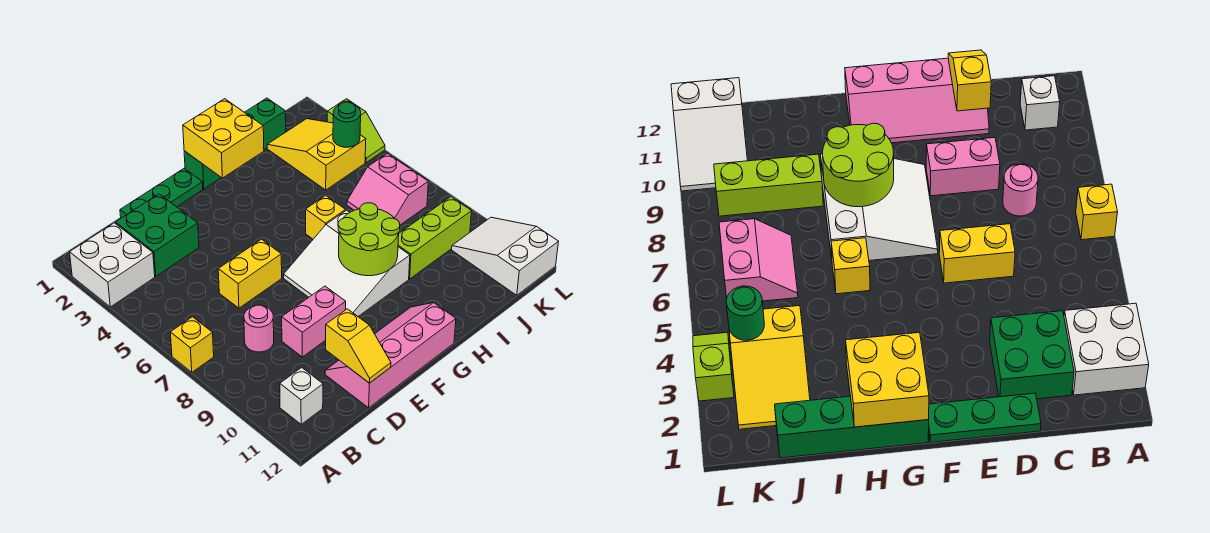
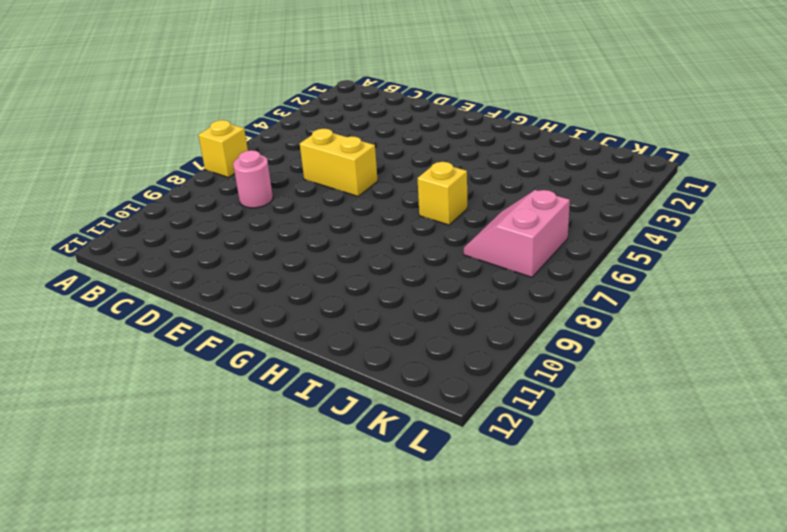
none -> white 2x2 brick [70,223,155,307]
none -> white 1x1 brick [280,368,323,424]
none -> green 2x2 brick [115,194,199,276]

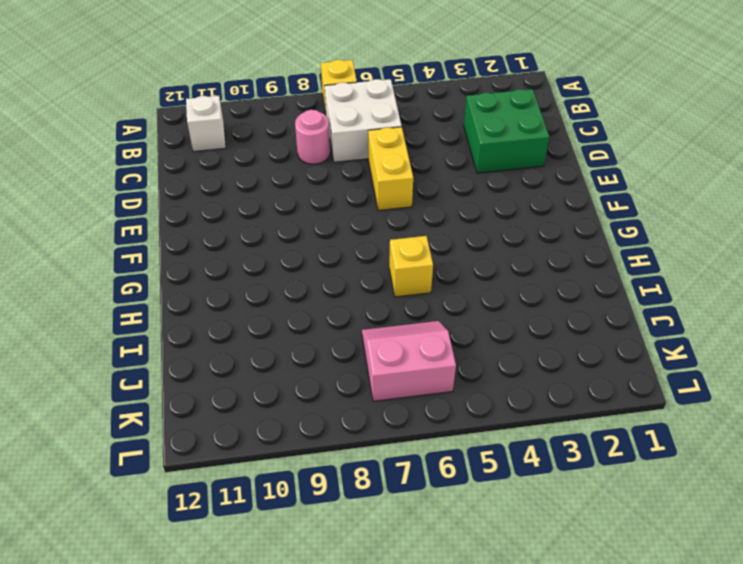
white 2x2 brick [325,79,402,162] -> white 2x2 brick moved to [70,223,155,307]
none -> green 1x3 plate [120,169,203,218]
none -> pink 1x2 brick [282,286,346,357]
none -> pink 2x4 slope [325,303,456,408]

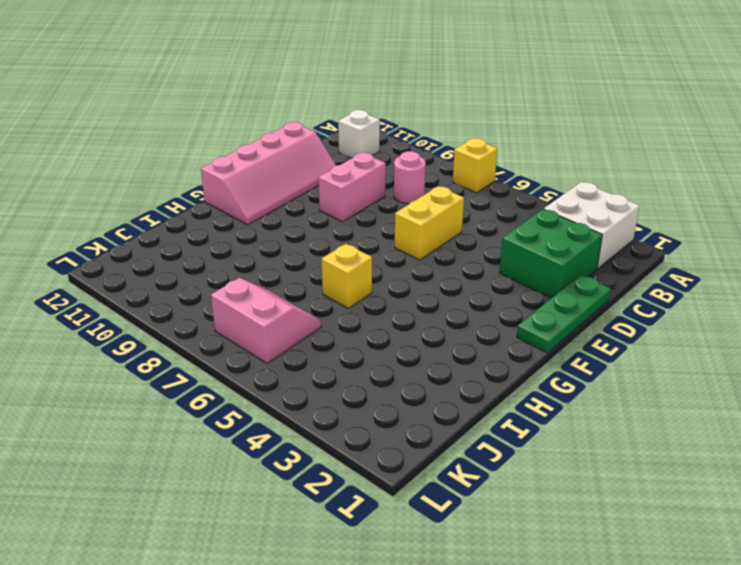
none -> white 3x3 slope [284,210,410,316]
none -> green 1x4 brick [184,98,286,189]
none -> lime 1x3 brick [398,197,472,279]

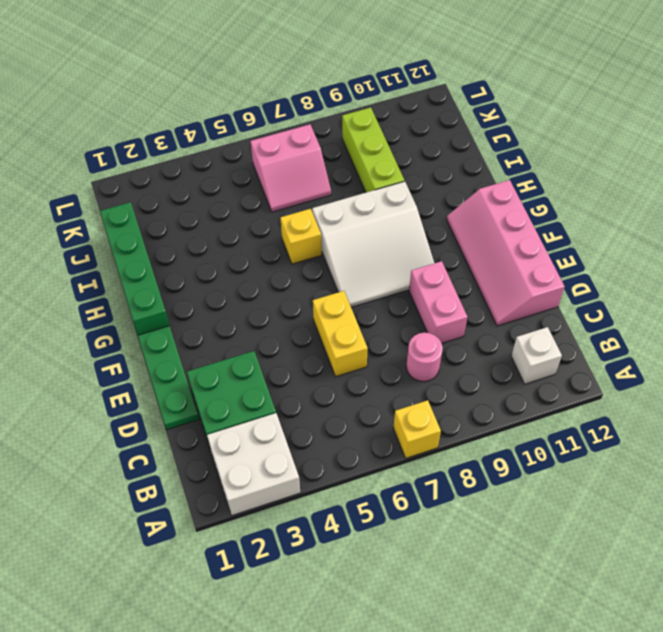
none -> yellow 2x3 slope [267,119,366,190]
none -> white 2x3 slope [452,217,559,295]
none -> lime 1x2 slope [327,99,385,163]

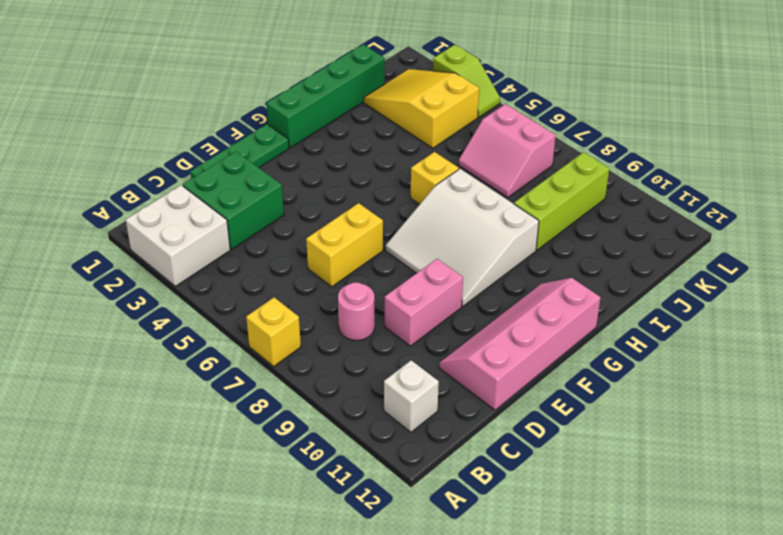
none -> white 2x3 slope [452,217,559,295]
none -> yellow 1x2 slope [326,309,391,383]
none -> yellow 2x2 brick [183,99,264,178]

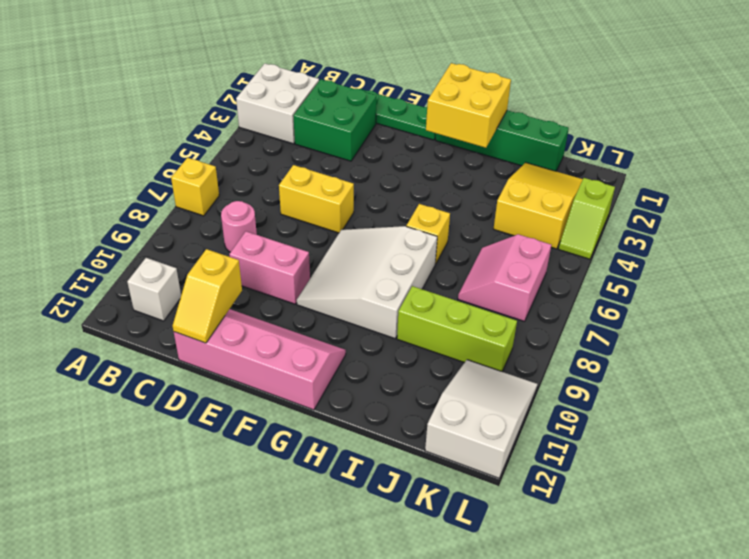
none -> lime 2x2 round brick [338,203,400,276]
none -> green 1x1 round brick [333,102,361,147]

